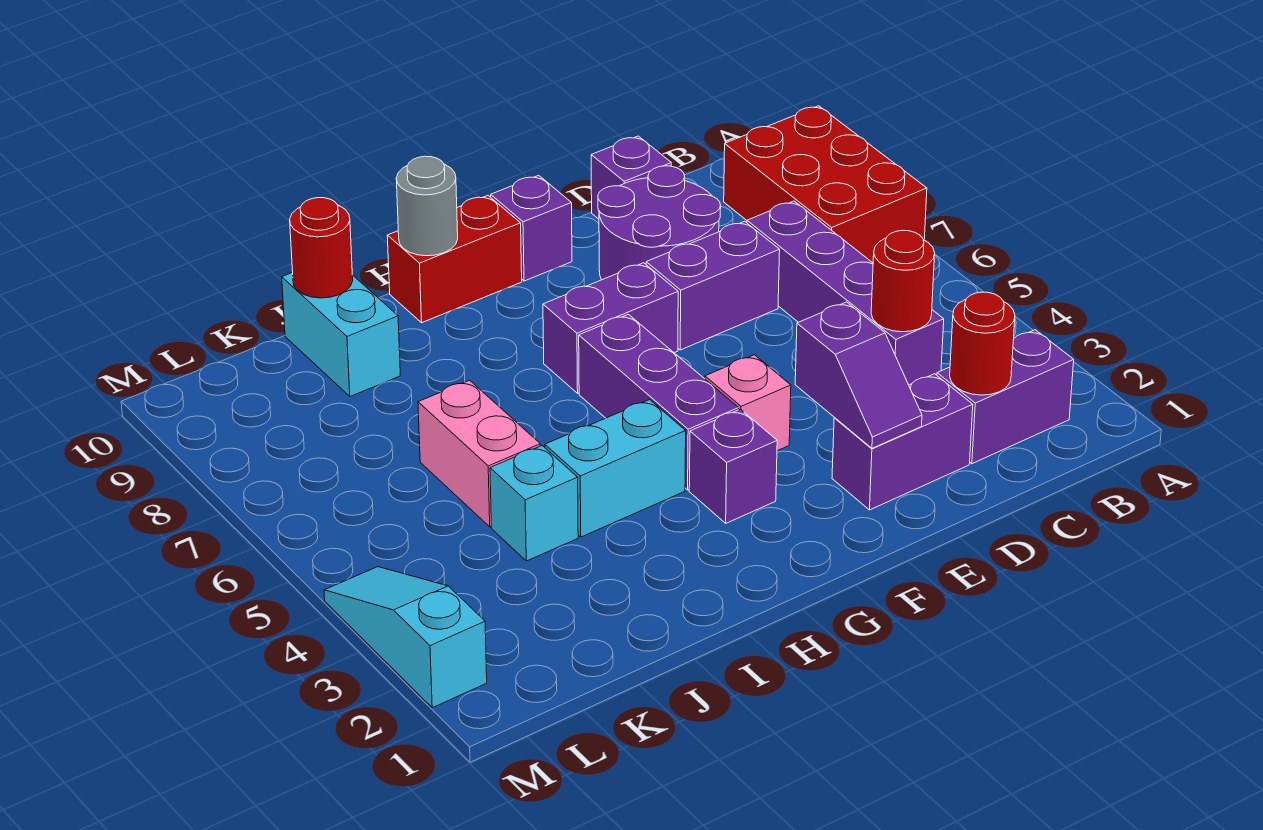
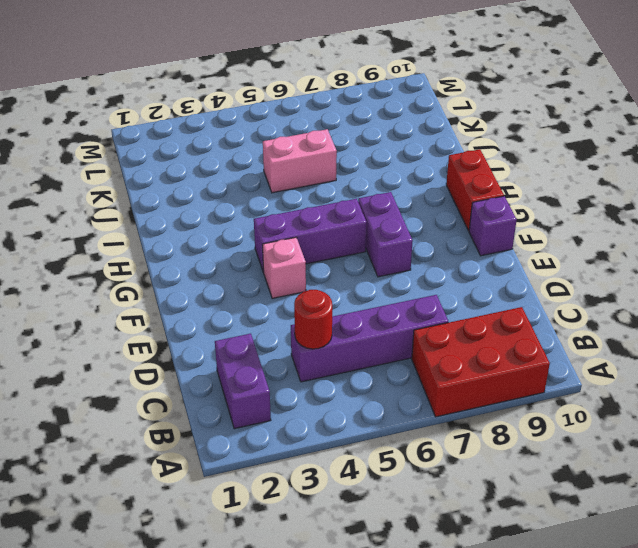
none -> purple 1x2 brick [832,374,973,510]
none -> purple 1x2 brick [646,221,780,350]
none -> purple 2x2 round brick [598,166,721,280]

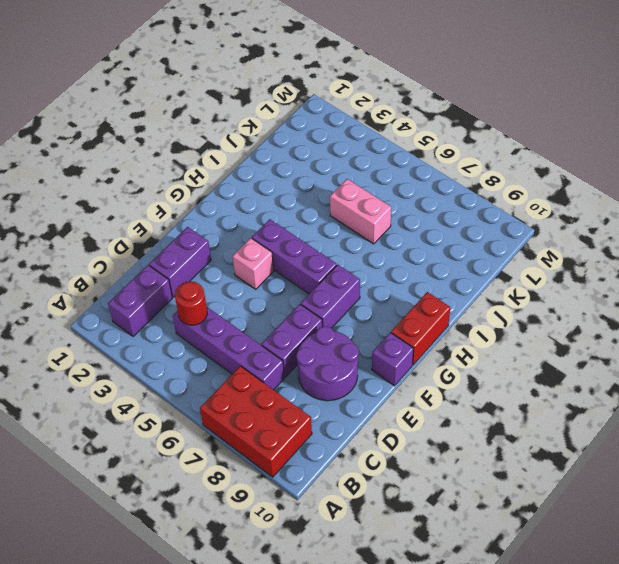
none -> purple 1x1 brick [591,136,671,219]
none -> purple 1x1 brick [689,409,777,523]
none -> cyan 1x2 brick [545,400,686,537]

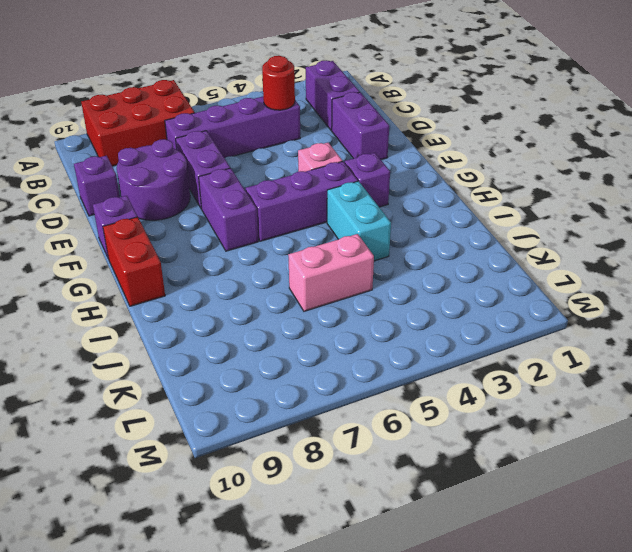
none -> cyan 1x1 brick [490,446,578,561]
none -> cyan 1x2 brick [282,272,400,397]
none -> cyan 1x3 slope [324,567,487,708]

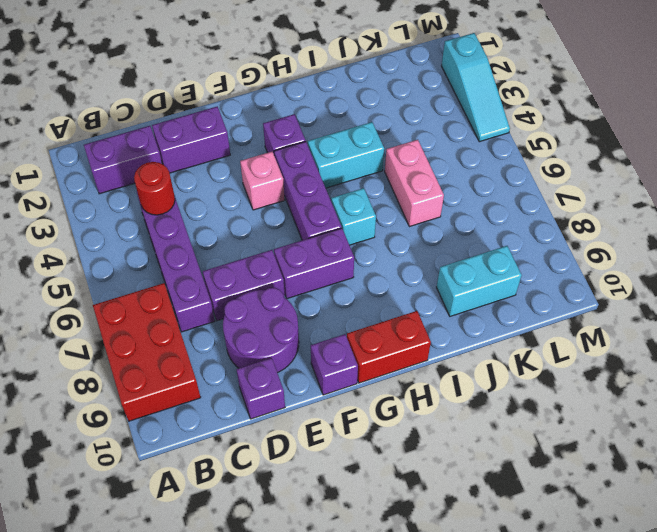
cyan 1x1 brick [331,188,376,245] -> cyan 1x1 brick moved to [490,446,578,561]
cyan 1x2 brick [437,246,522,316] -> cyan 1x2 brick turned to [282,272,400,397]
none -> red 1x1 round brick [950,292,1015,395]
none -> purple 1x2 slope [795,302,922,448]
none -> grey 1x1 round brick [396,156,458,256]

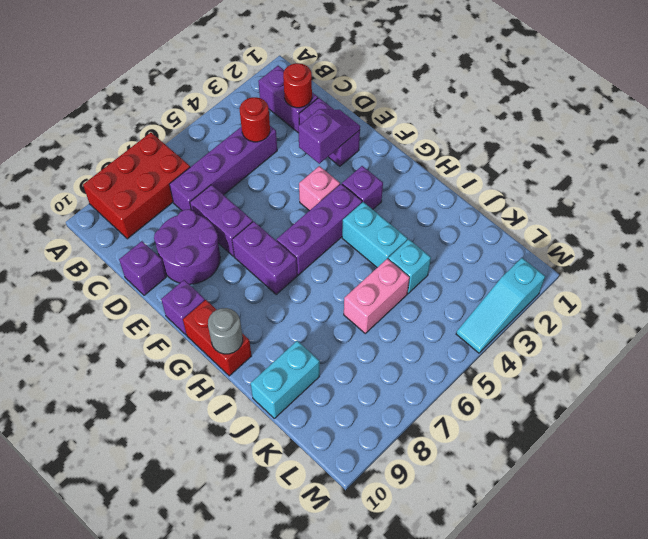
none -> red 1x1 round brick [290,198,353,298]

